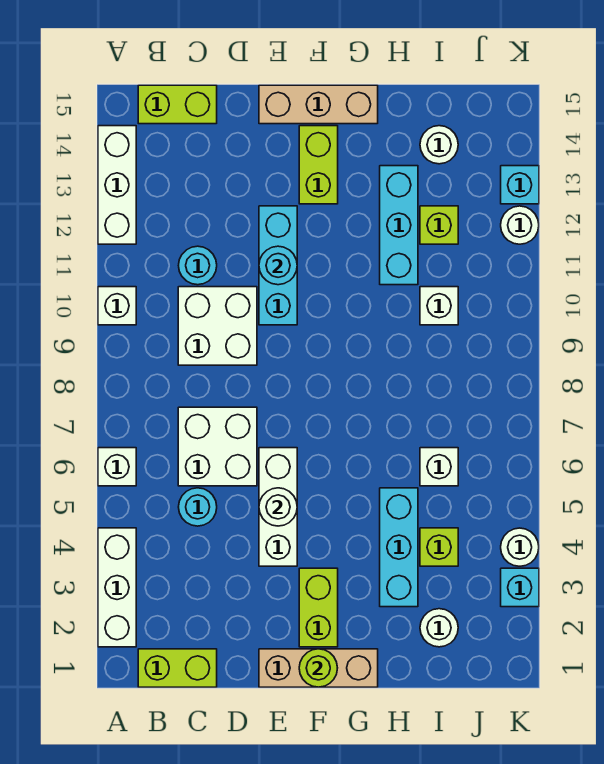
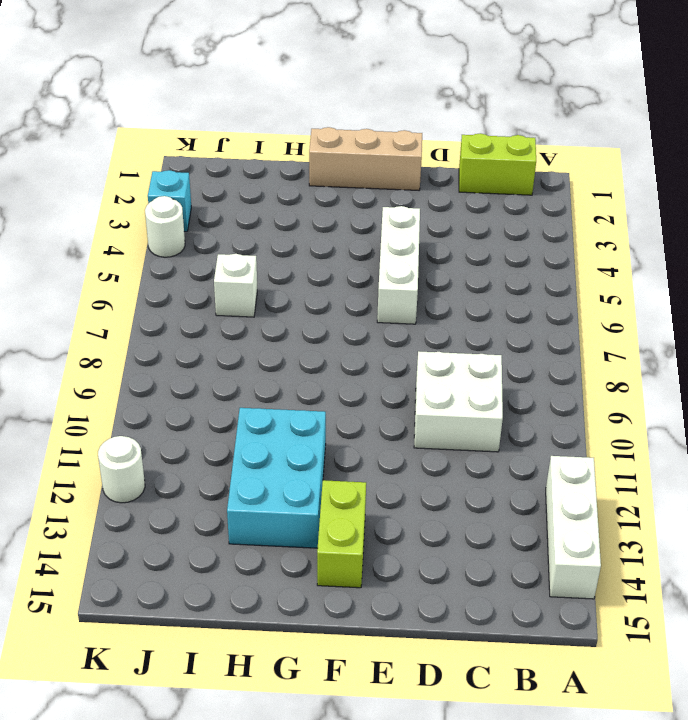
cyan 2x3 brick [227,408,326,548] -> cyan 1x3 brick [380,166,418,285]
none -> white 1x3 brick [98,528,136,647]
none -> white 1x1 brick [98,448,136,486]
none -> white 1x1 brick [98,287,136,325]
none -> lime 1x2 brick [138,85,217,124]

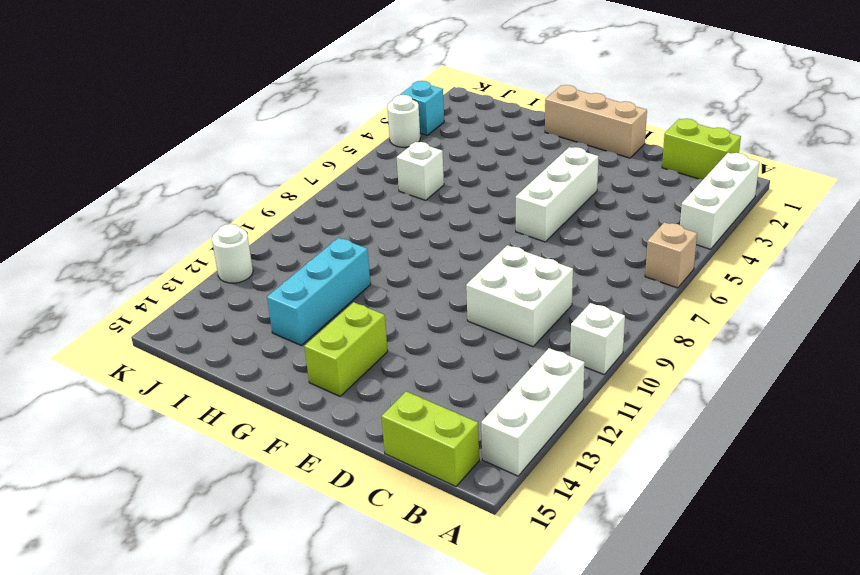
tan 1x1 brick [645,222,697,288] -> white 1x1 brick [98,448,136,486]
none -> cyan 1x1 round brick [179,488,217,526]
none -> white 2x2 brick [178,407,257,486]
none -> cyan 1x1 round brick [179,246,217,285]
none -> cyan 1x3 brick [259,206,297,325]

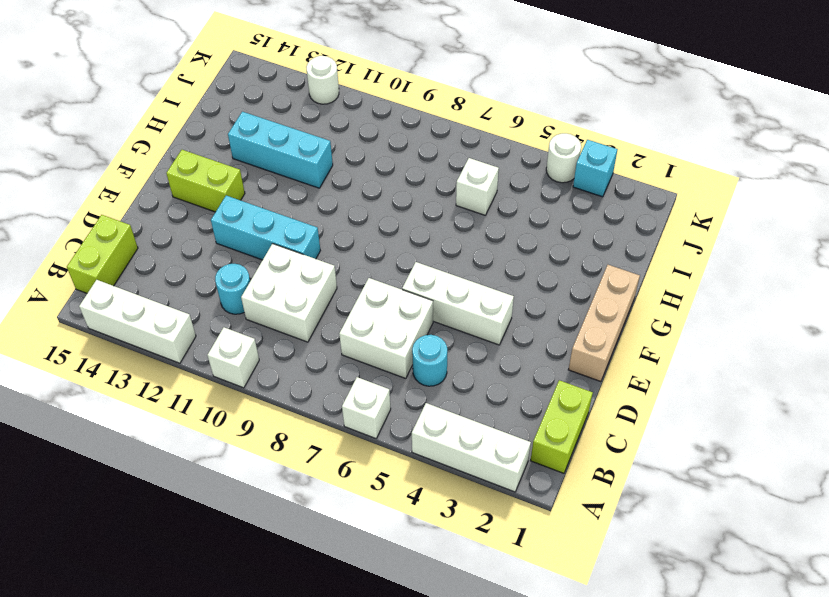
none -> tan 1x3 brick [259,85,378,124]
none -> lime 1x2 brick [299,568,338,647]
none -> cyan 1x3 brick [380,488,418,607]
none -> white 1x1 round brick [420,609,458,647]

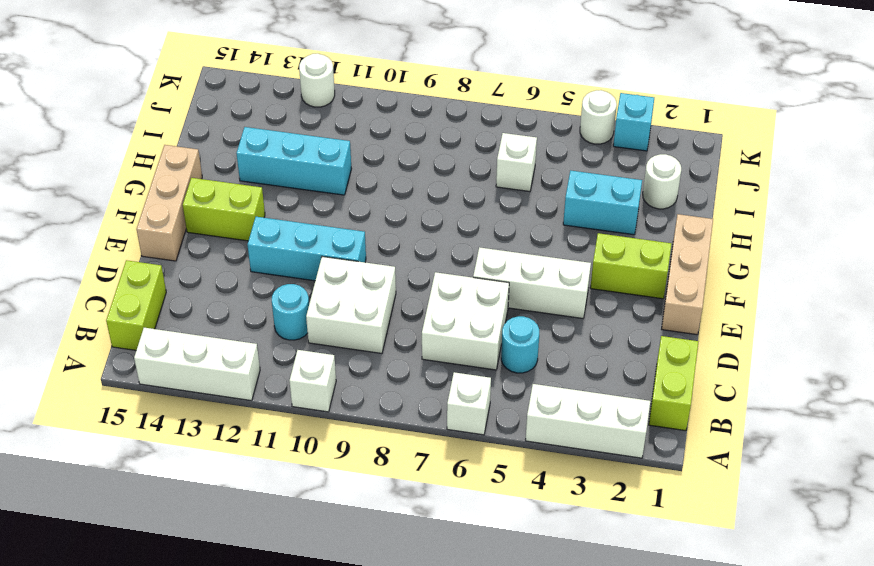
cyan 1x2 brick [563,170,642,235] -> cyan 1x3 brick [380,488,418,607]
none -> lime 1x1 brick [420,528,458,566]
none -> white 1x1 brick [420,287,458,325]
none -> lime 1x1 brick [420,206,458,244]
none -> white 1x1 round brick [420,126,458,164]

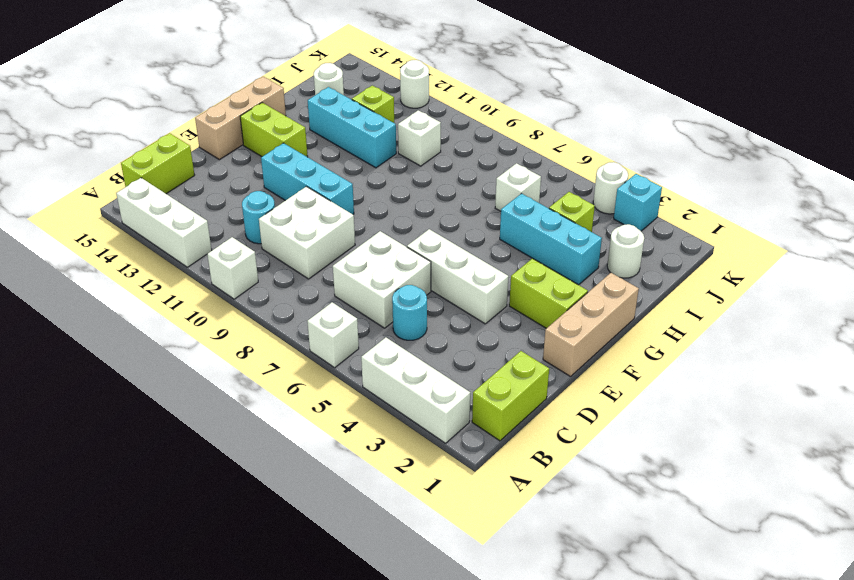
none -> cyan 1x1 brick [501,166,539,204]
none -> white 1x1 round brick [259,488,297,526]
none -> cyan 1x1 round brick [259,246,297,285]
none -> lime 1x1 round brick [299,649,337,687]

